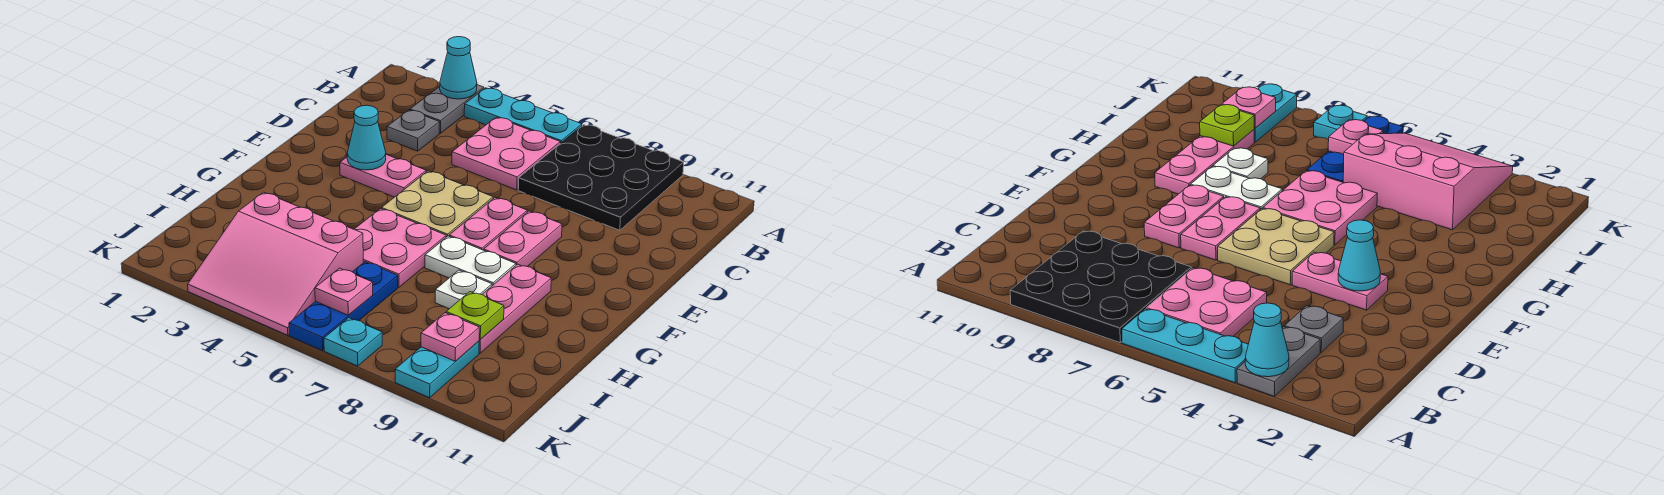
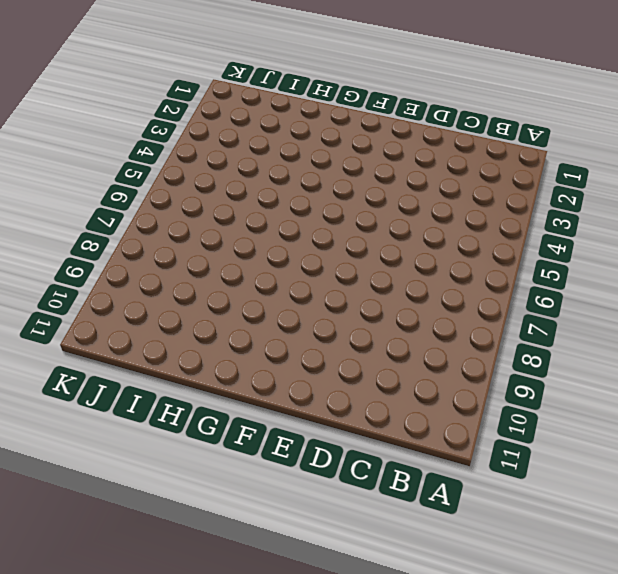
none -> grey 1x2 plate [410,85,484,133]
none -> cyan 1x3 plate [464,88,582,143]
none -> black 3x3 plate [518,125,684,230]

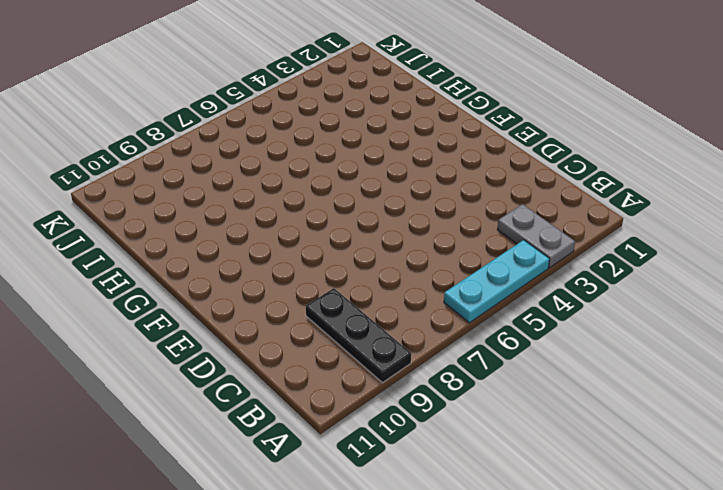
black 1x3 plate [306,288,411,383] -> black 3x3 plate [518,125,684,230]
none -> pink 2x2 plate [452,117,560,190]
none -> grey 1x1 plate [387,110,440,151]
none -> pink 1x2 plate [340,155,426,197]

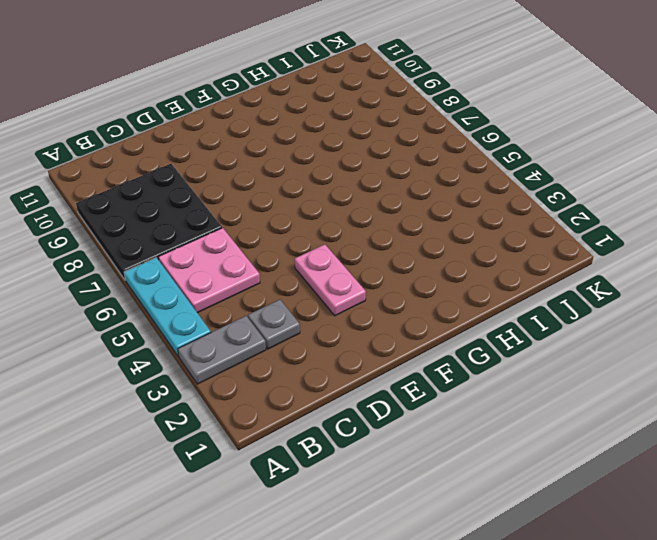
none -> tan 2x2 plate [382,171,493,237]
none -> pink 1x2 plate [449,198,527,250]
none -> pink 1x2 plate [484,211,562,267]

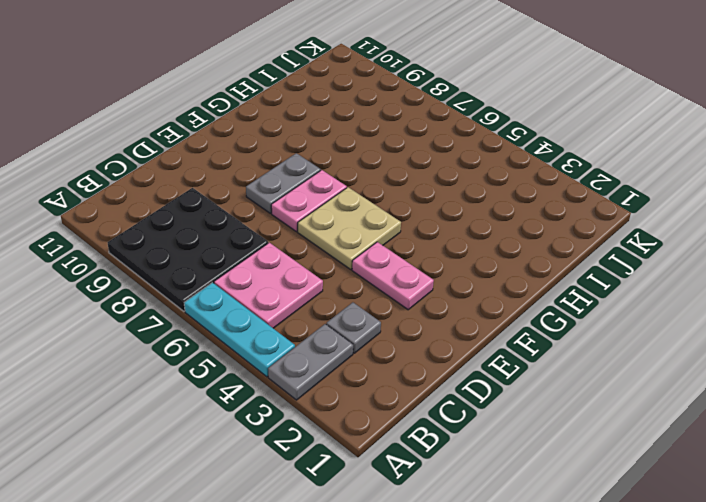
grey 1x2 plate [246,153,321,213] -> pink 1x2 plate [484,211,562,267]
none -> pink 2x2 plate [354,209,446,287]
none -> white 1x2 plate [425,236,516,286]
none -> pink 1x3 plate [479,264,551,353]

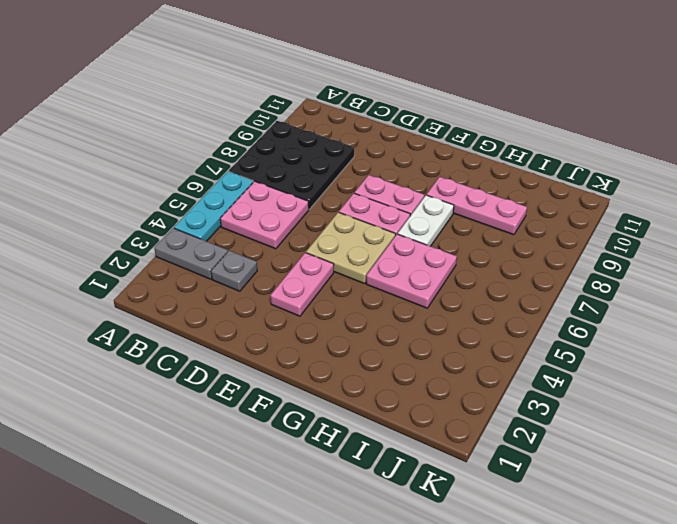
none -> white 1x1 plate [435,270,492,309]
none -> pink 3x3 slope [188,192,363,335]
none -> blue 1x3 plate [289,262,398,351]

